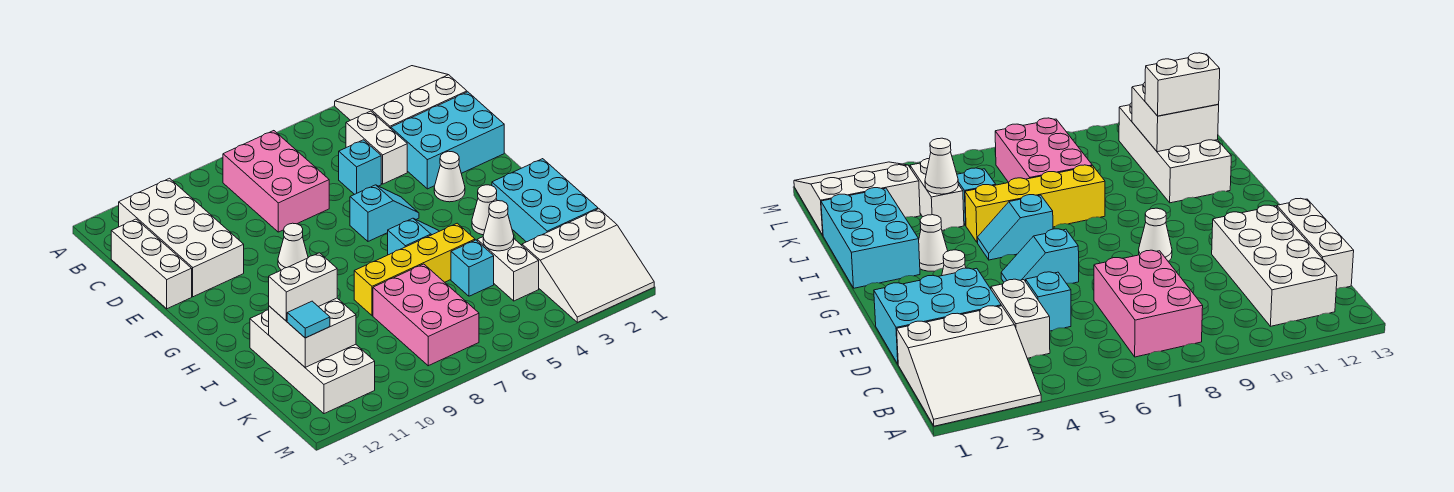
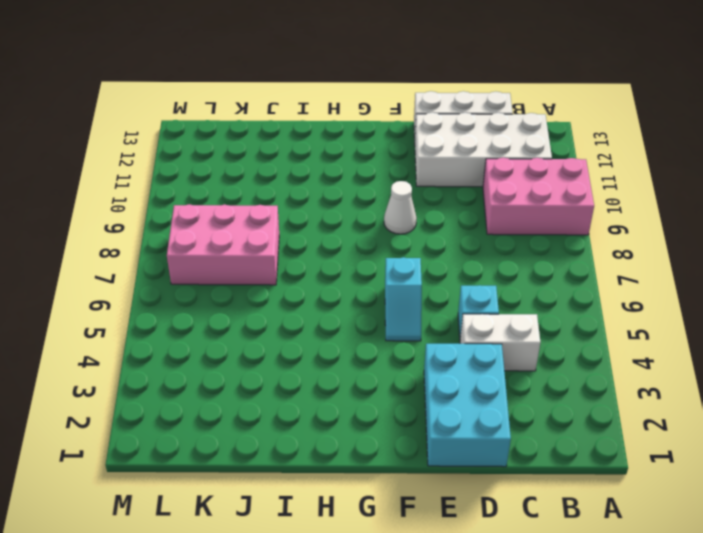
pink 2x3 brick [483,158,594,235] -> pink 2x3 brick moved to [223,131,329,232]
none -> white 3x3 slope [335,66,467,129]
none -> white 1x1 cone [434,151,465,202]
none -> cyan 2x3 brick [492,159,598,242]

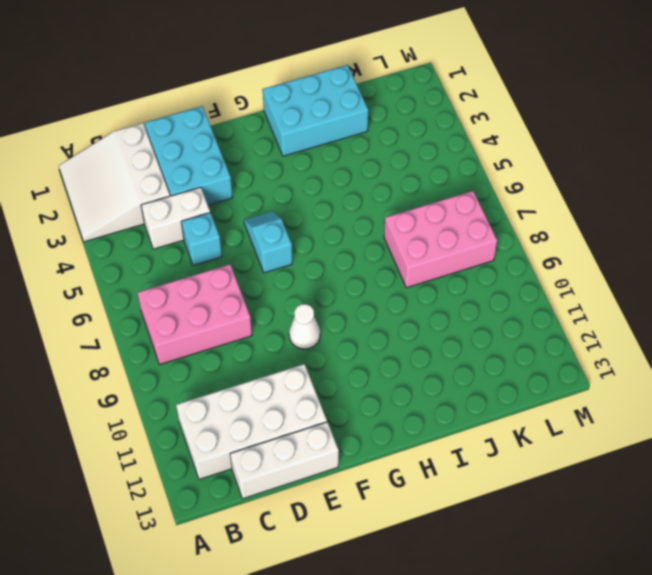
none -> white 1x1 cone [434,151,465,202]
none -> white 1x1 cone [472,185,497,235]
none -> cyan 1x2 slope [388,218,439,255]

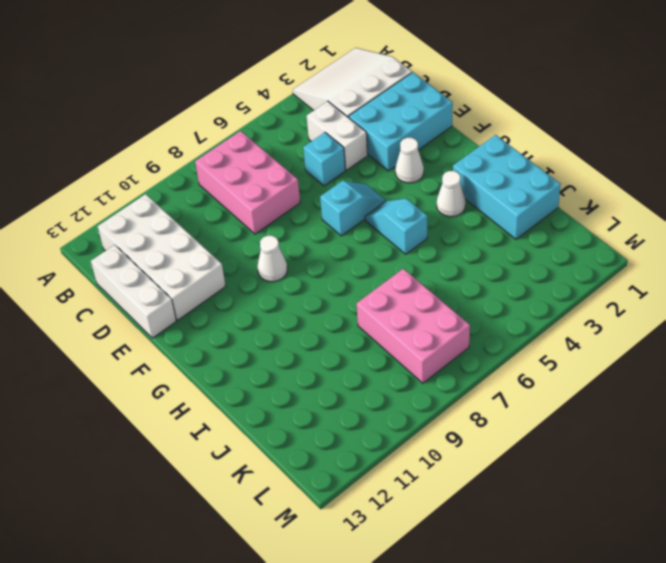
cyan 1x2 slope [365,198,427,254] -> cyan 1x2 slope turned to [388,218,439,255]
none -> yellow 1x4 brick [354,223,475,316]
none -> white 2x4 brick [250,310,375,414]
none -> white 1x2 brick [477,237,539,301]

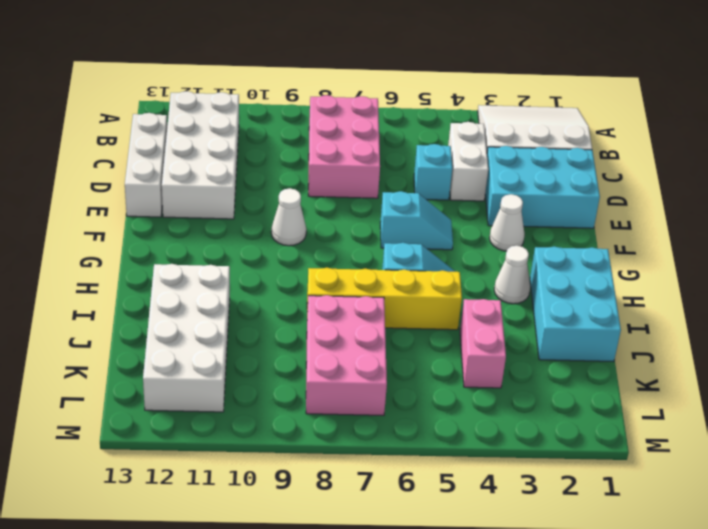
pink 1x2 brick [460,299,506,388] -> white 1x2 brick [477,237,539,301]
none -> cyan 1x1 brick [451,240,494,296]
none -> white 3x3 slope [522,209,654,322]
none -> white 1x1 cone [483,201,514,251]

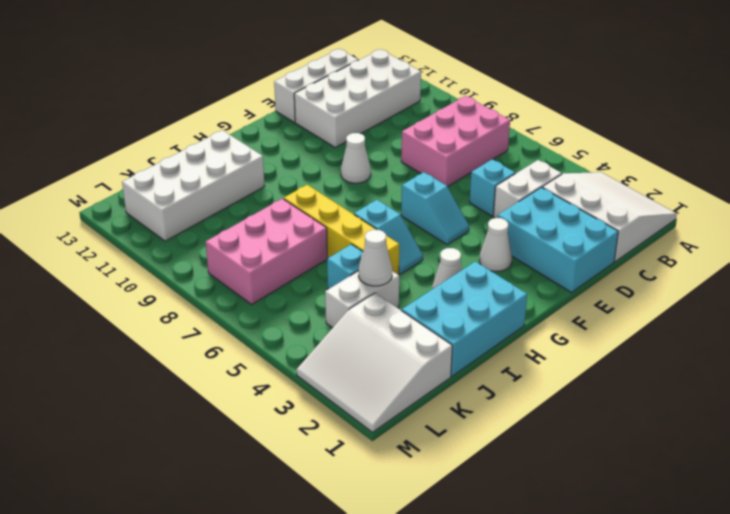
none -> white 2x2 brick [269,298,356,367]
none -> white 1x2 brick [269,253,337,321]
none -> cyan 1x1 tile [287,301,330,338]

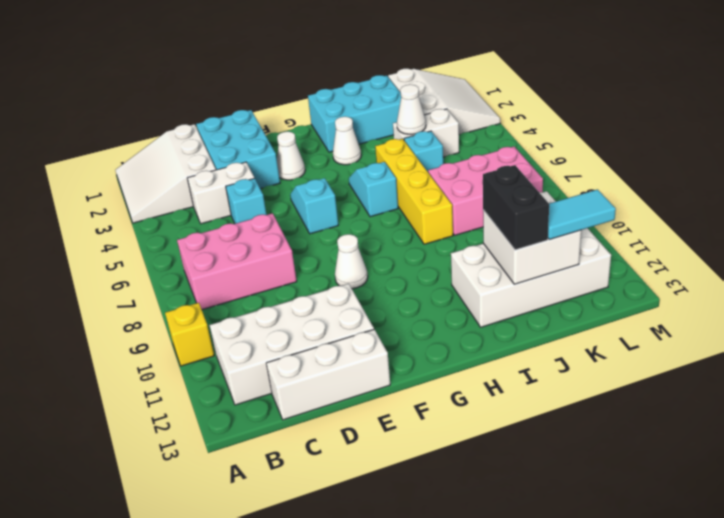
yellow 1x1 brick [165,303,214,366] -> none
black 1x2 brick [483,165,549,250] -> white 1x2 brick [269,253,337,321]
cyan 1x2 tile [548,189,616,239] -> cyan 1x1 tile [287,301,330,338]

